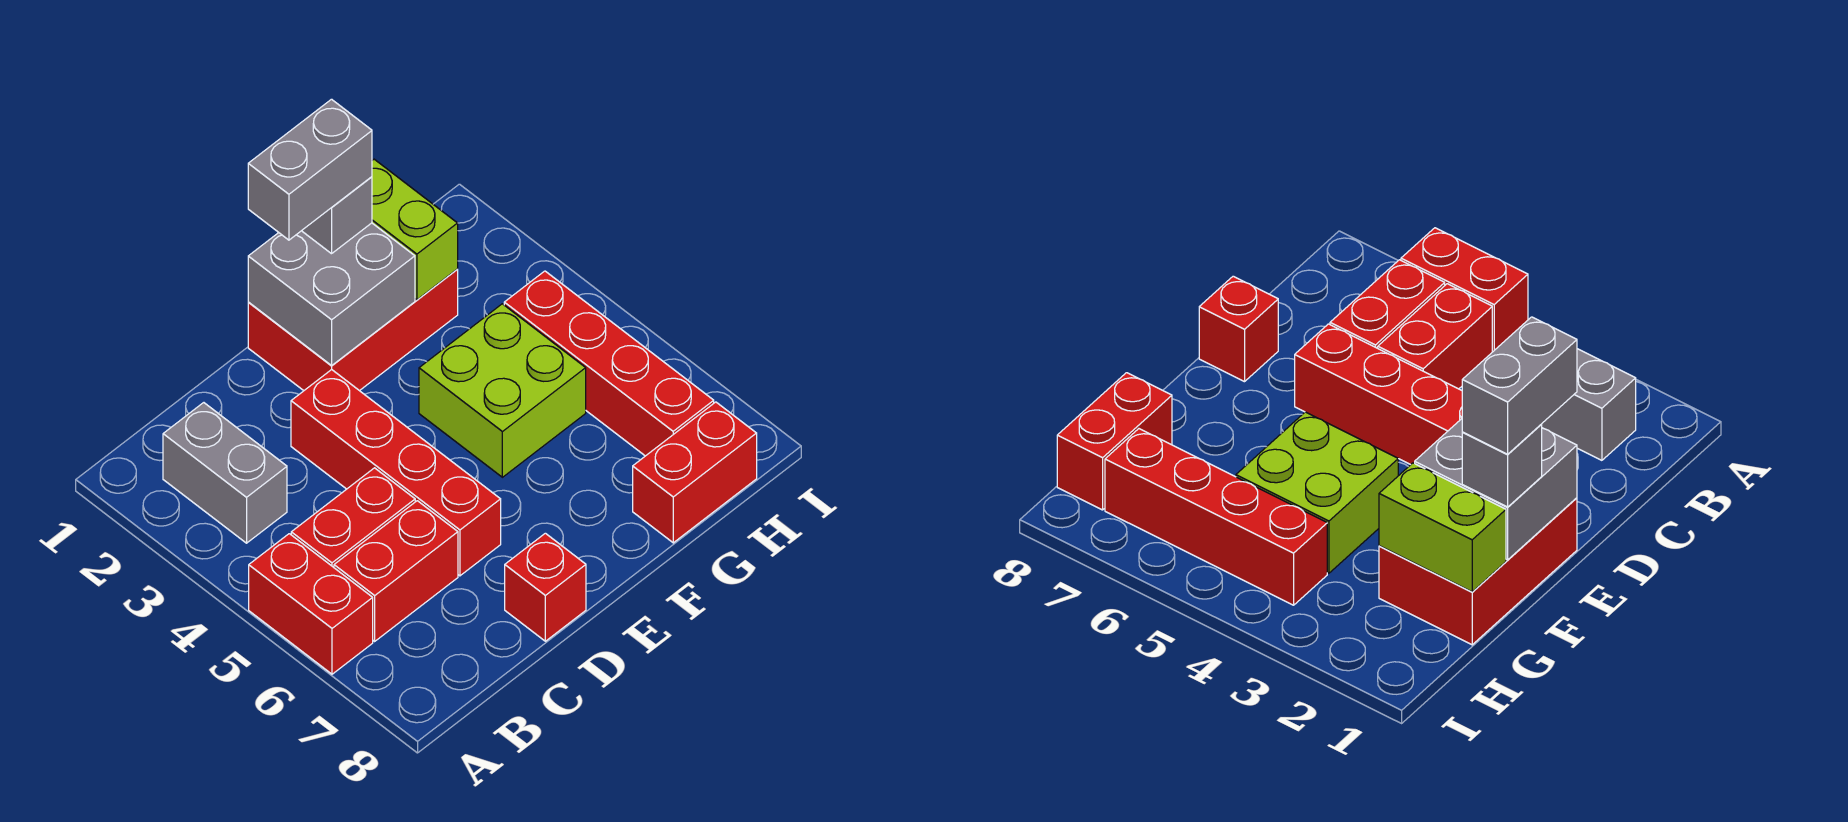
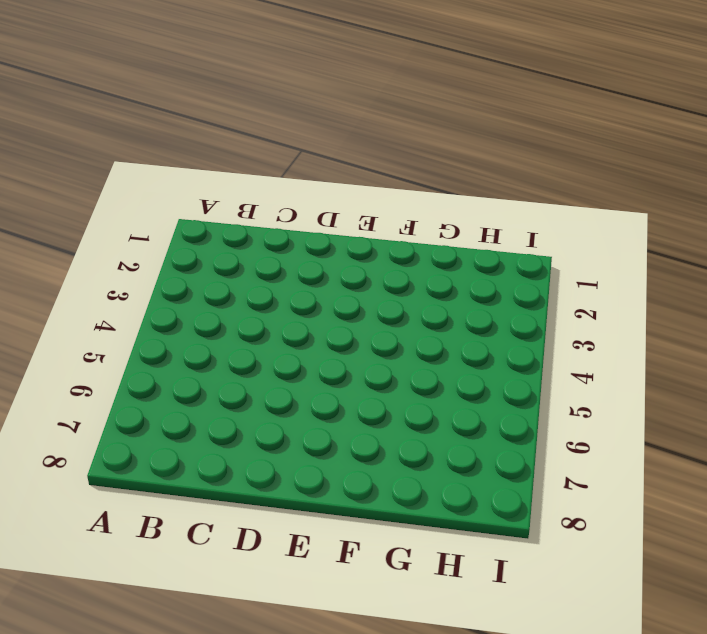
none -> red 1x2 brick [249,534,373,674]
none -> grey 1x2 brick [163,403,287,543]
none -> red 1x2 brick [291,468,415,567]

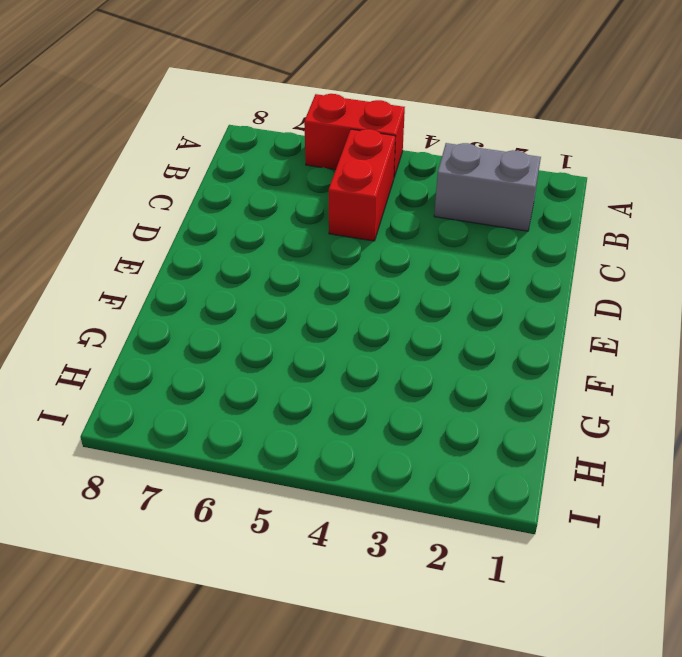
none -> red 1x2 brick [334,501,458,641]
none -> red 1x4 brick [291,370,501,576]
none -> red 1x1 brick [505,533,586,641]

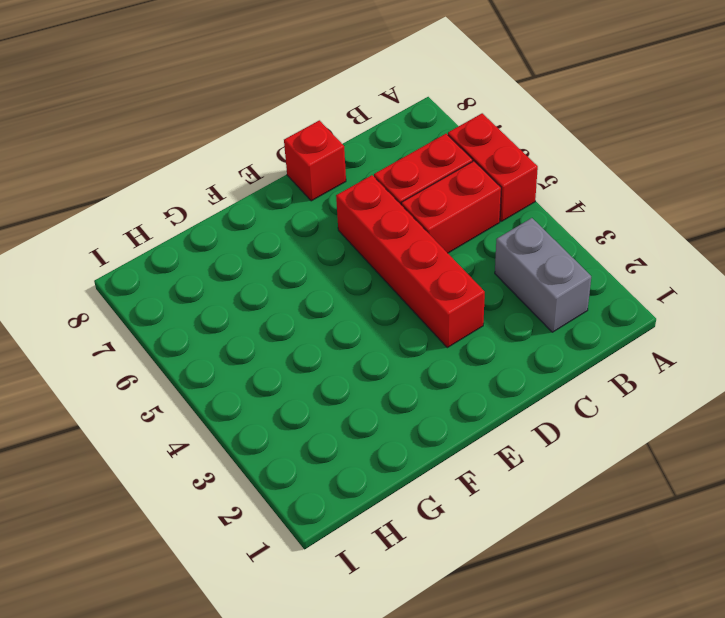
none -> red 2x3 brick [248,270,458,391]
none -> lime 2x2 brick [419,304,586,477]
none -> red 1x2 brick [633,402,757,543]

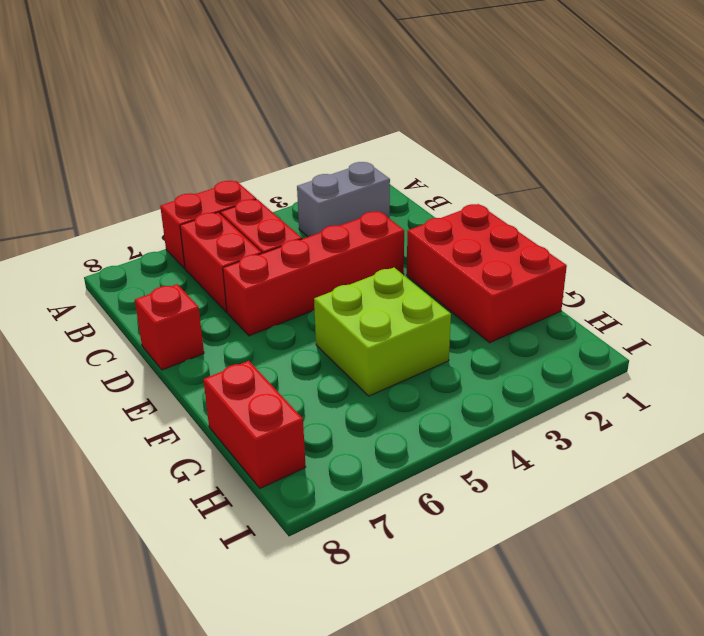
none -> red 1x4 brick [504,271,714,456]
none -> grey 2x2 brick [248,223,415,365]
none -> lime 1x2 brick [372,159,458,300]

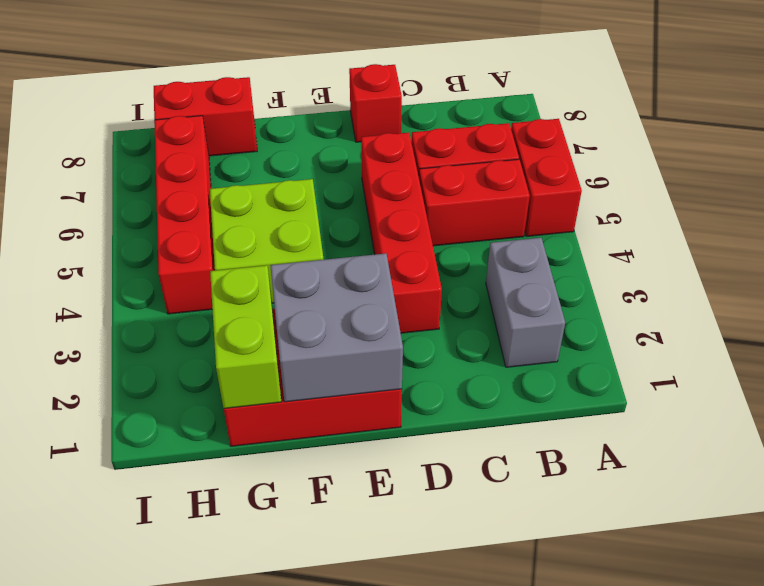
none -> grey 1x1 brick [302,177,372,254]
none -> grey 1x2 brick [248,99,372,240]

